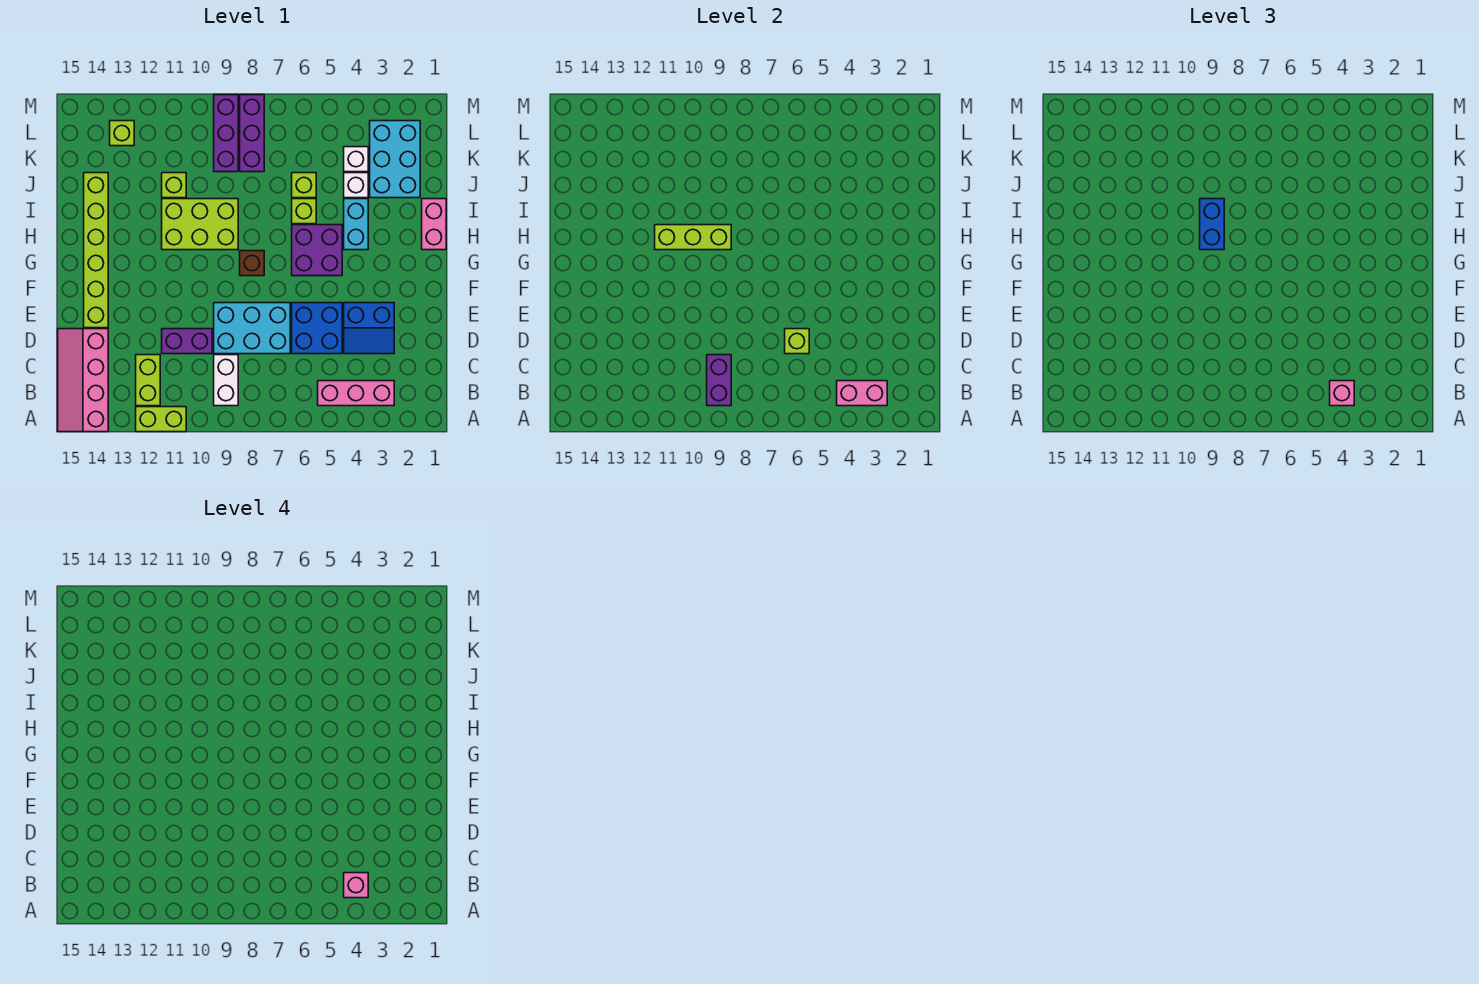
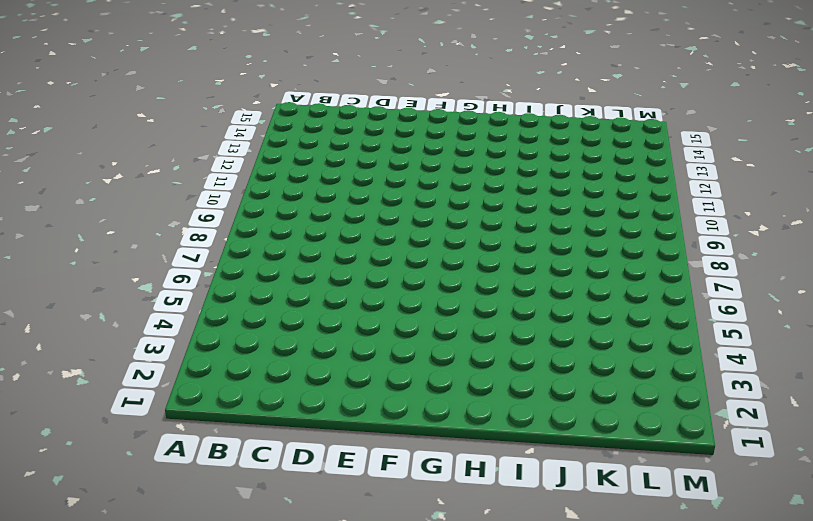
none -> lime 1x2 brick [136,407,186,432]
none -> pink 2x4 slope [58,329,108,432]
none -> pink 1x3 brick [318,381,394,406]
none -> white 1x2 brick [214,355,238,406]

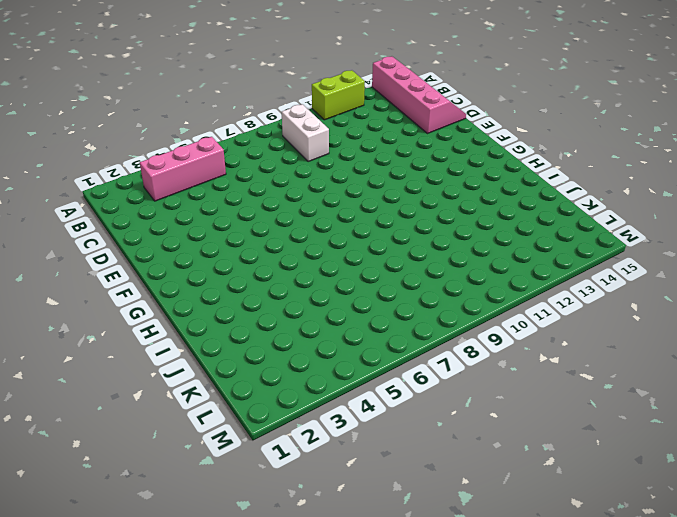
none -> lime 1x2 brick [136,355,160,406]
none -> blue 2x2 slope [344,303,394,354]
none -> blue 2x2 brick [292,303,342,354]
none -> cyan 2x3 brick [214,303,290,354]

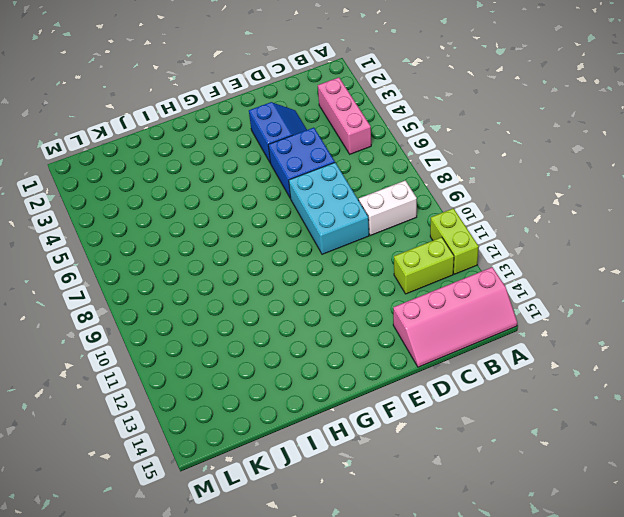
none -> purple 1x2 brick [162,329,212,354]
none -> lime 1x6 brick [84,173,108,328]
none -> purple 2x2 brick [292,225,342,276]
none -> brown 1x1 brick [240,251,264,276]

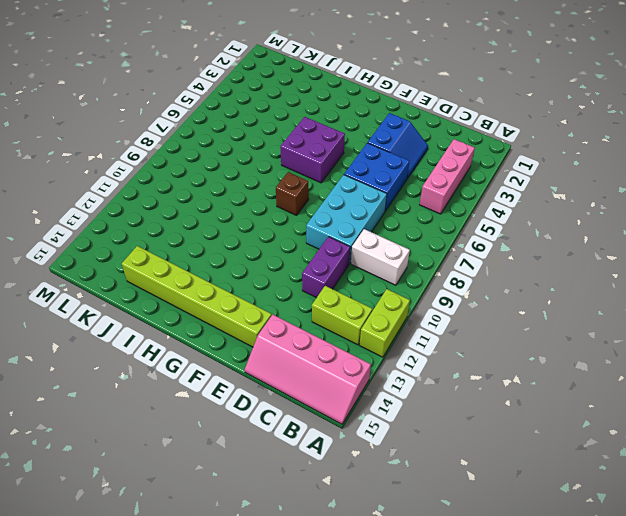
none -> pink 1x2 brick [422,199,446,250]
none -> cyan 1x2 brick [344,199,368,250]
none -> lime 2x3 brick [162,199,238,250]
none -> lime 1x1 brick [292,199,316,224]

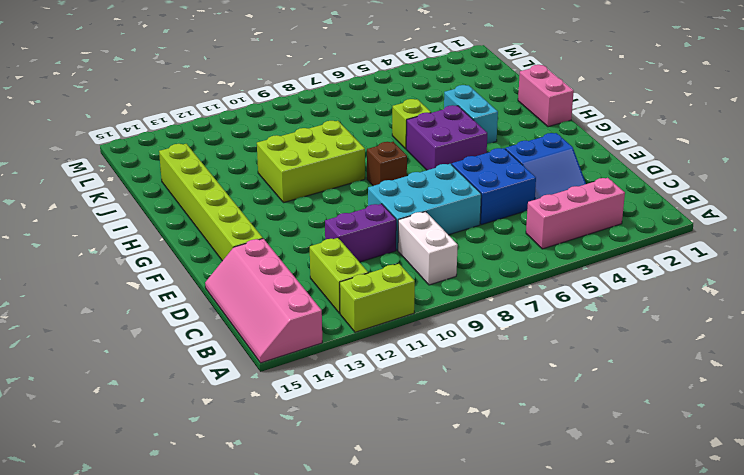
none -> cyan 2x3 brick [370,121,420,198]
none -> white 1x1 brick [344,173,368,198]
none -> lime 1x1 brick [292,173,316,198]
none -> lime 1x1 brick [162,173,186,198]

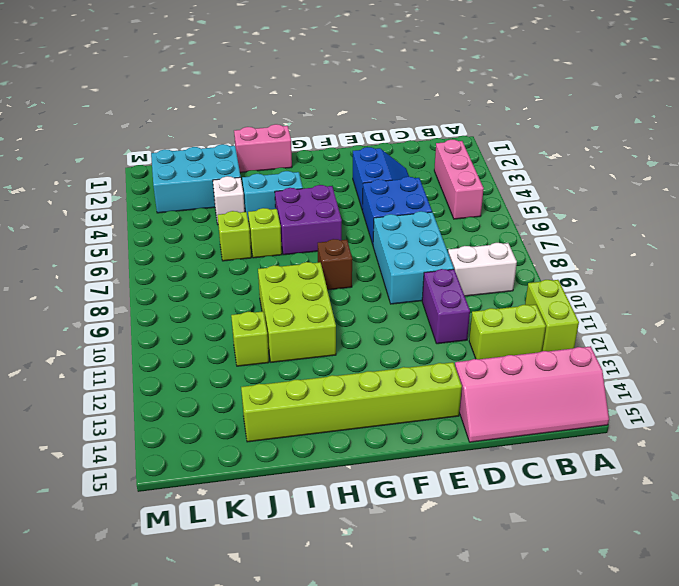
none -> white 1x1 brick [344,147,368,172]
none -> purple 1x3 brick [240,95,264,172]
none -> purple 1x3 brick [214,95,238,172]
none -> lime 1x1 brick [110,121,134,146]

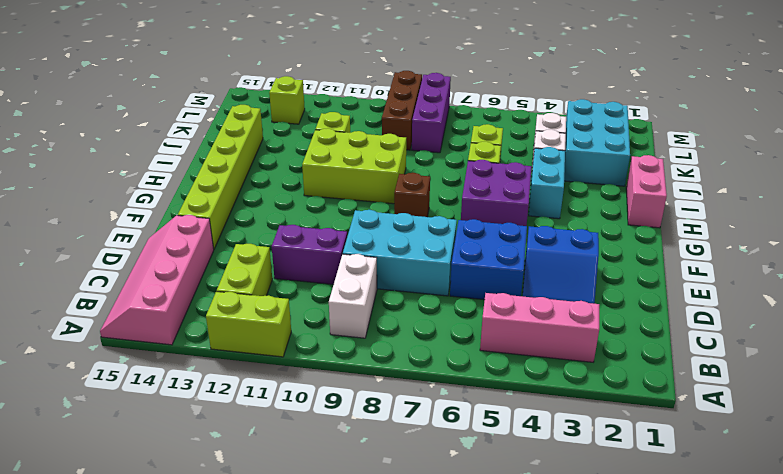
brown 1x3 brick [382,71,422,150] -> purple 1x3 brick [214,95,238,172]
none -> pink 1x2 brick [837,381,887,406]
none -> purple 1x2 brick [707,355,731,406]
none -> lime 1x1 brick [785,329,809,354]
none -> lime 1x3 brick [655,225,731,250]

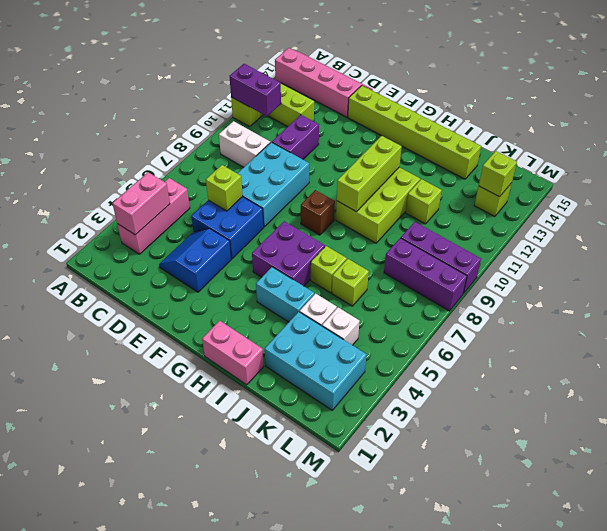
purple 1x2 brick [230,64,281,116] -> purple 1x2 brick moved to [707,355,731,406]
lime 1x1 brick [479,151,517,197] -> none
none -> pink 1x1 brick [1330,381,1354,406]
none -> blue 1x2 brick [1200,199,1224,250]
none -> pink 1x1 brick [344,873,368,898]

